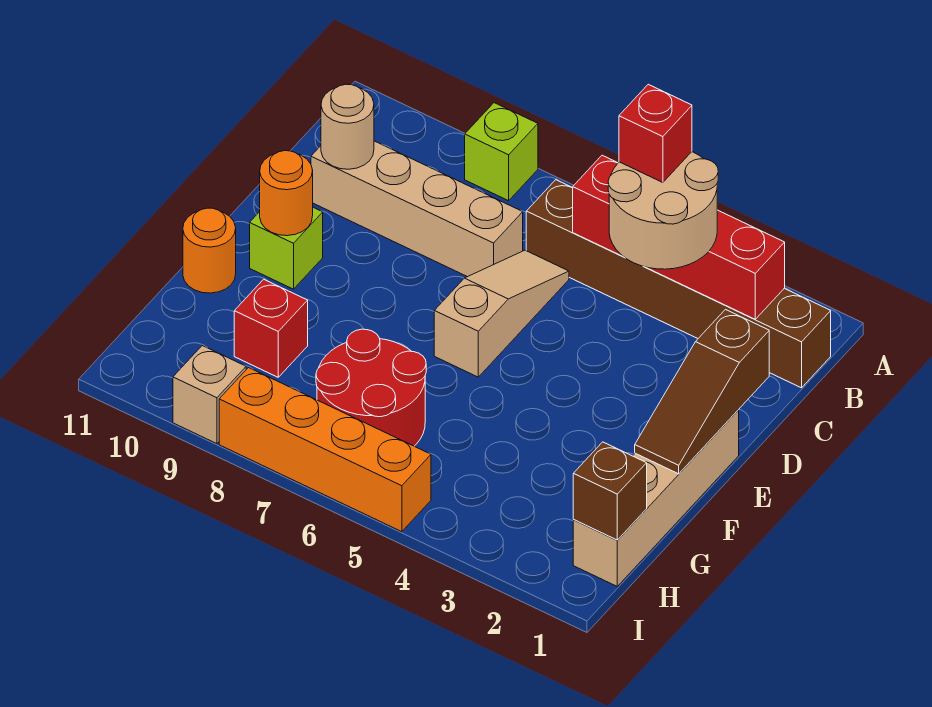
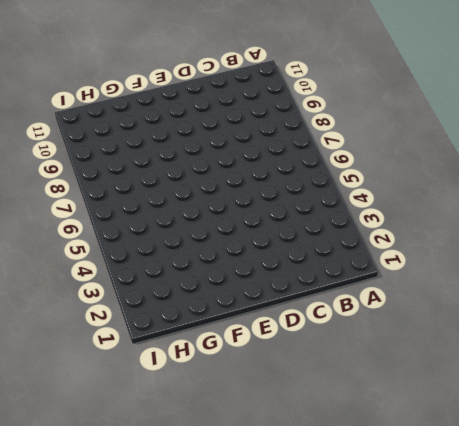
none -> lime 1x1 brick [465,103,538,201]
none -> brown 1x6 brick [526,180,831,388]
none -> tan 1x3 slope [434,250,569,377]

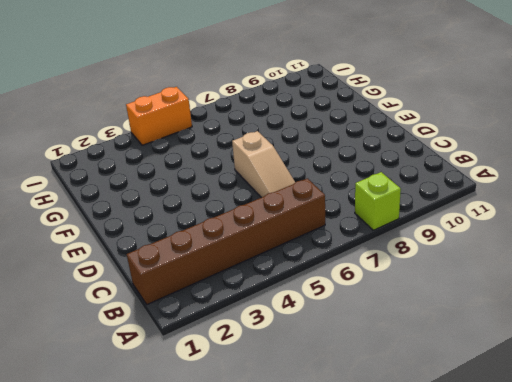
orange 1x2 brick [126,87,192,145] -> orange 1x4 brick [219,368,431,532]
none -> tan 1x4 brick [311,141,523,277]
none -> tan 1x4 brick [573,410,739,586]
none -> lime 1x1 brick [250,207,323,289]

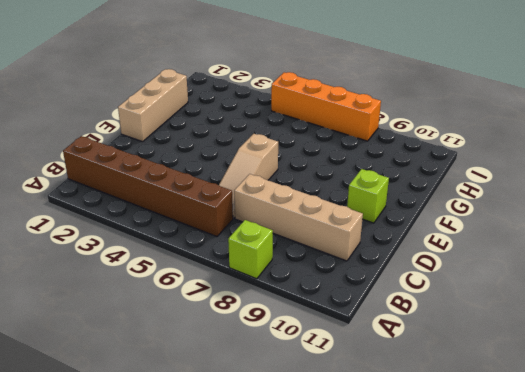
tan 1x3 brick [118,69,188,142] -> tan 1x4 brick [573,410,739,586]
none -> orange 1x1 round brick [183,208,236,293]
none -> red 2x2 round brick [316,329,426,446]
none -> red 1x1 brick [234,279,308,377]

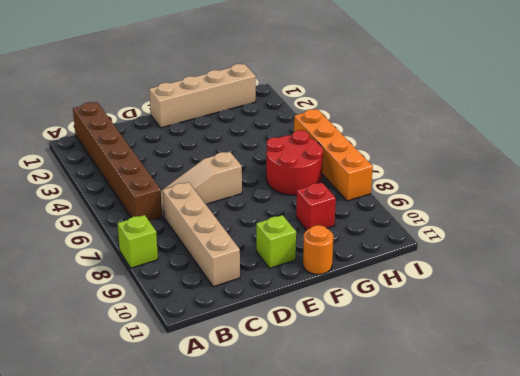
none -> tan 1x1 brick [173,346,246,444]
none -> red 1x4 brick [573,155,785,319]
none -> tan 1x1 round brick [321,84,374,169]

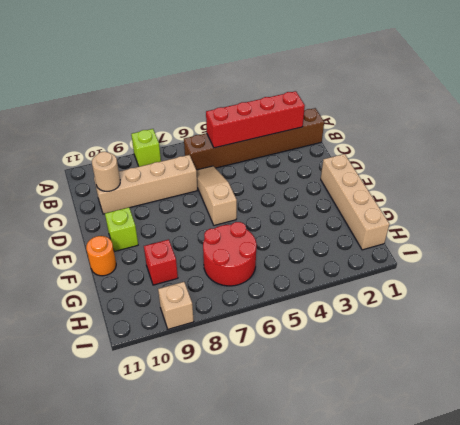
none -> orange 1x4 brick [219,368,431,532]
none -> brown 1x3 slope [635,310,769,474]
none -> orange 1x1 round brick [260,151,313,236]

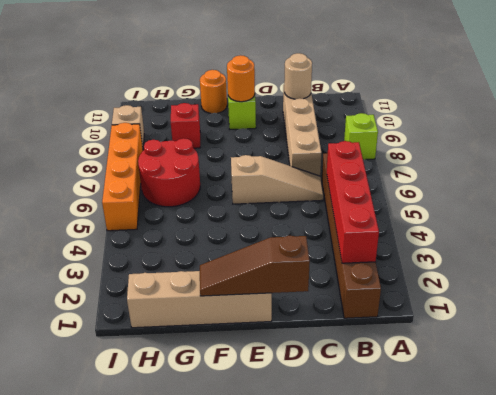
none -> brown 1x1 brick [573,442,647,540]
none -> tan 2x2 round brick [608,152,718,269]
none -> red 1x1 brick [619,84,692,182]

